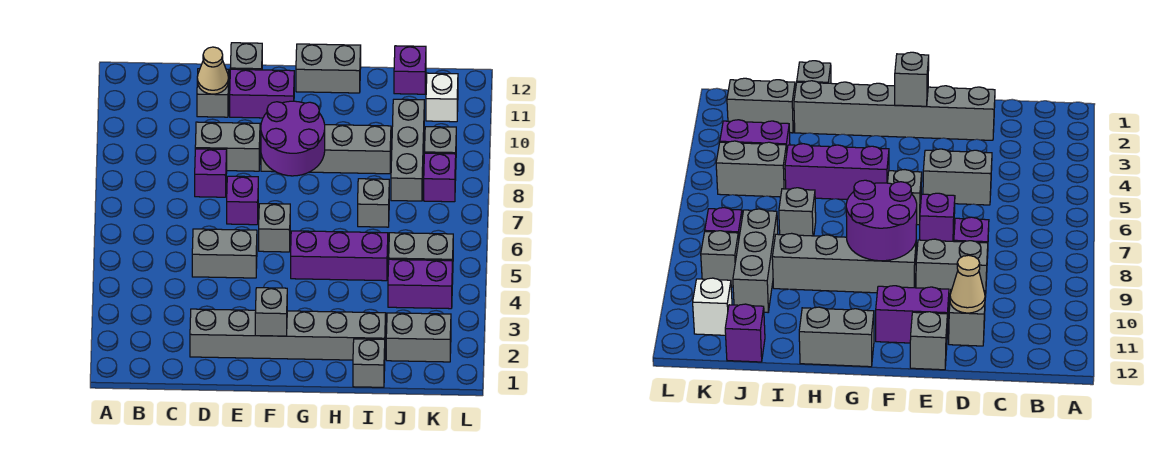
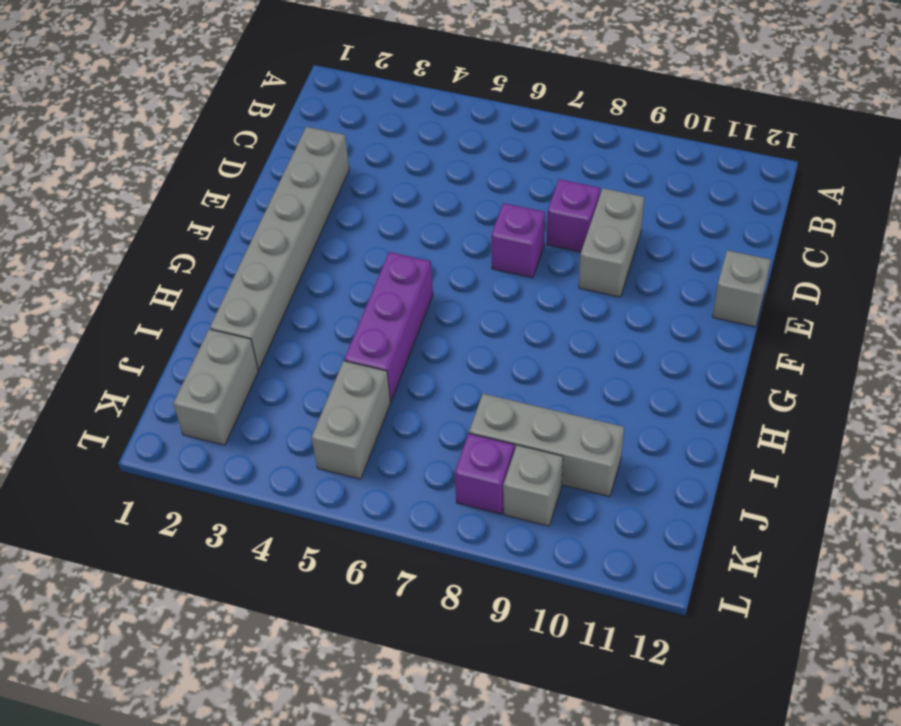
none -> grey 1x2 brick [192,229,257,278]
none -> grey 1x1 brick [197,69,229,117]
none -> purple 1x2 brick [230,69,294,118]

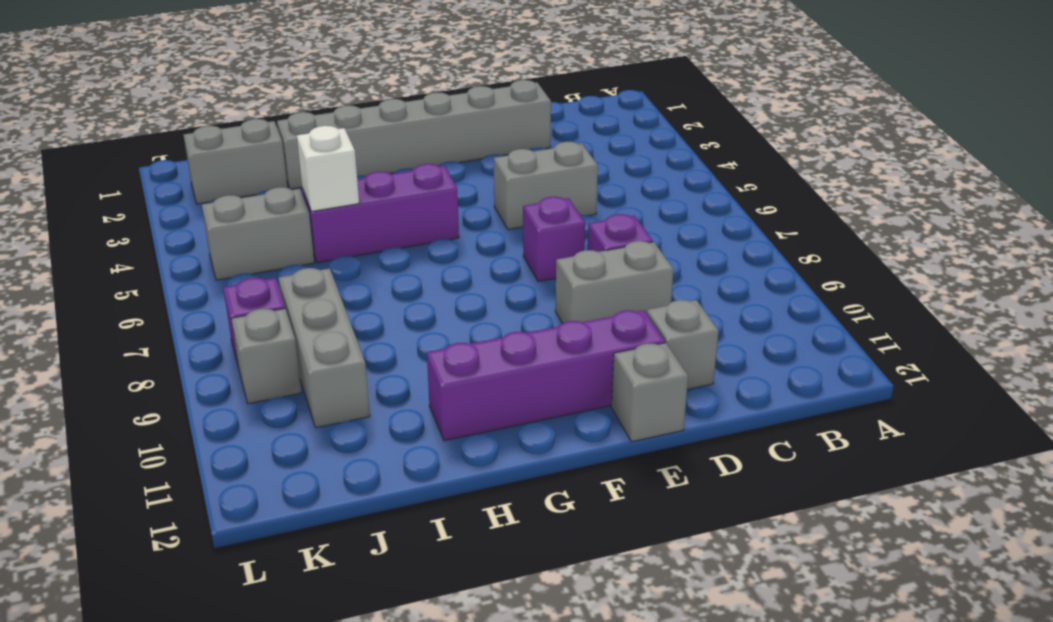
purple 1x4 brick [427,310,665,441] -> purple 1x2 brick [230,69,294,118]
white 1x1 brick [297,126,359,211] -> white 1x1 brick moved to [426,73,458,122]
none -> grey 1x1 brick [259,204,290,252]
none -> grey 1x4 brick [261,125,391,174]
none -> grey 1x2 brick [296,44,361,93]

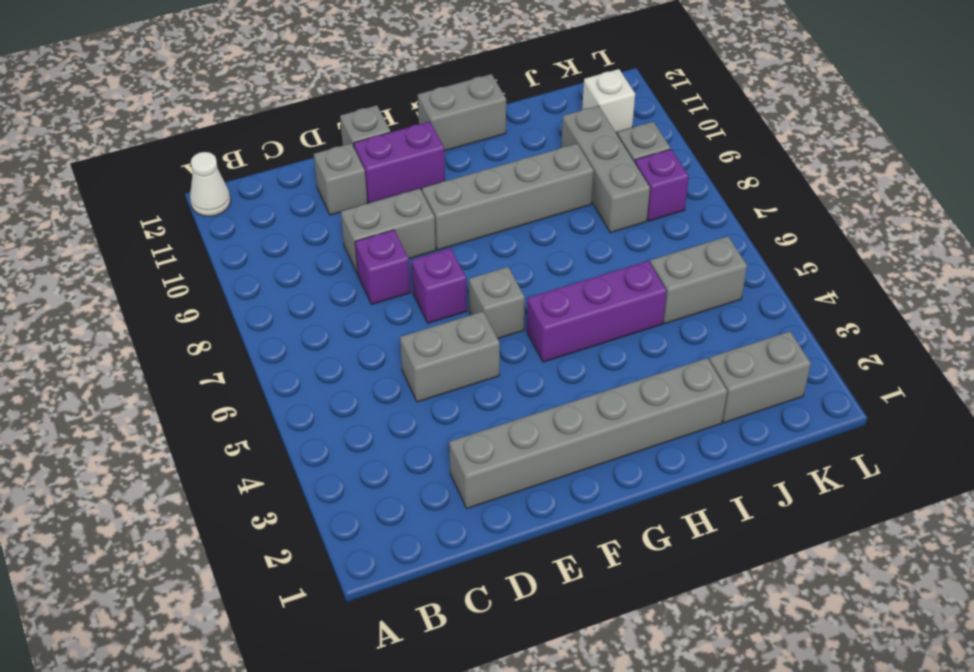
white 1x1 cone [190,152,231,216] -> none
none -> grey 1x1 brick [353,339,385,387]
none -> grey 1x1 brick [358,179,389,227]
none -> purple 1x2 brick [388,259,453,309]

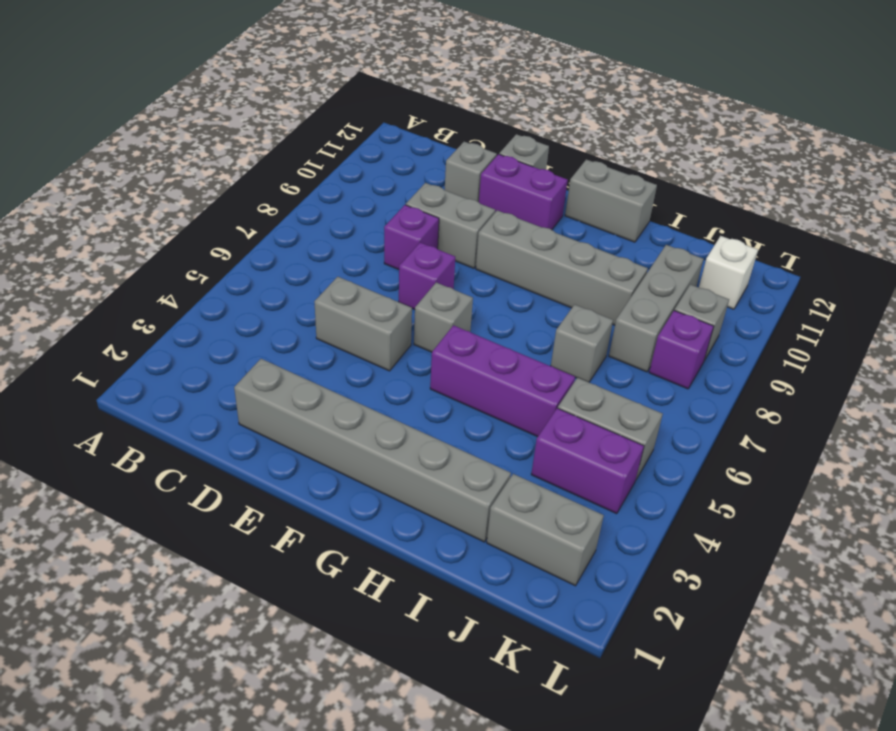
none -> grey 1x1 brick [353,339,385,387]
none -> purple 1x1 brick [394,46,426,94]
none -> tan 1x1 cone [197,47,228,94]

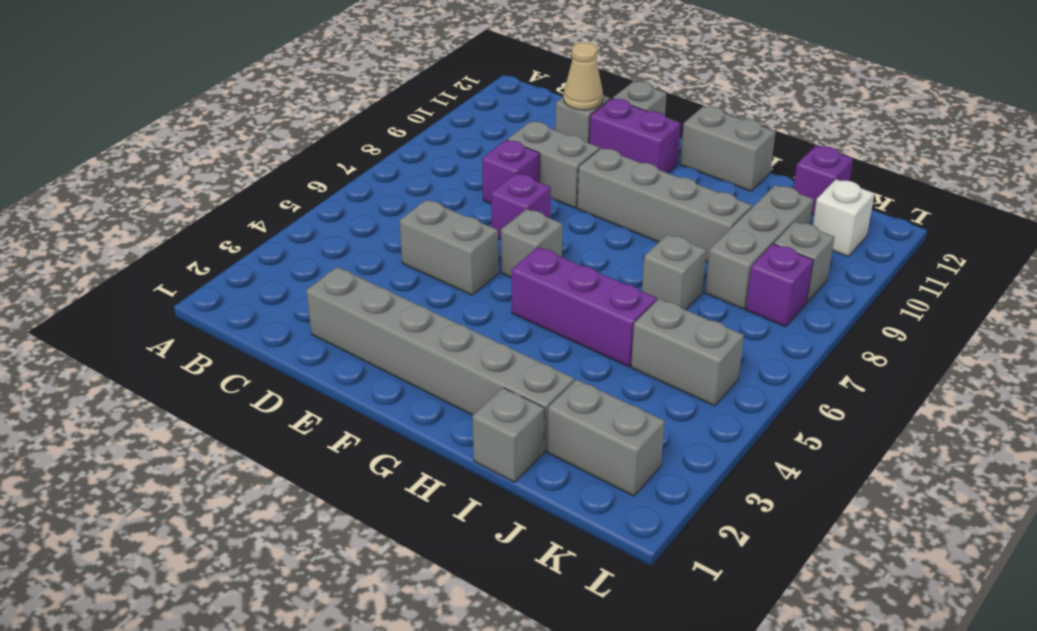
none -> purple 1x2 brick [388,259,453,309]
none -> grey 1x1 brick [255,288,287,336]
none -> purple 2x2 round brick [261,101,325,176]

